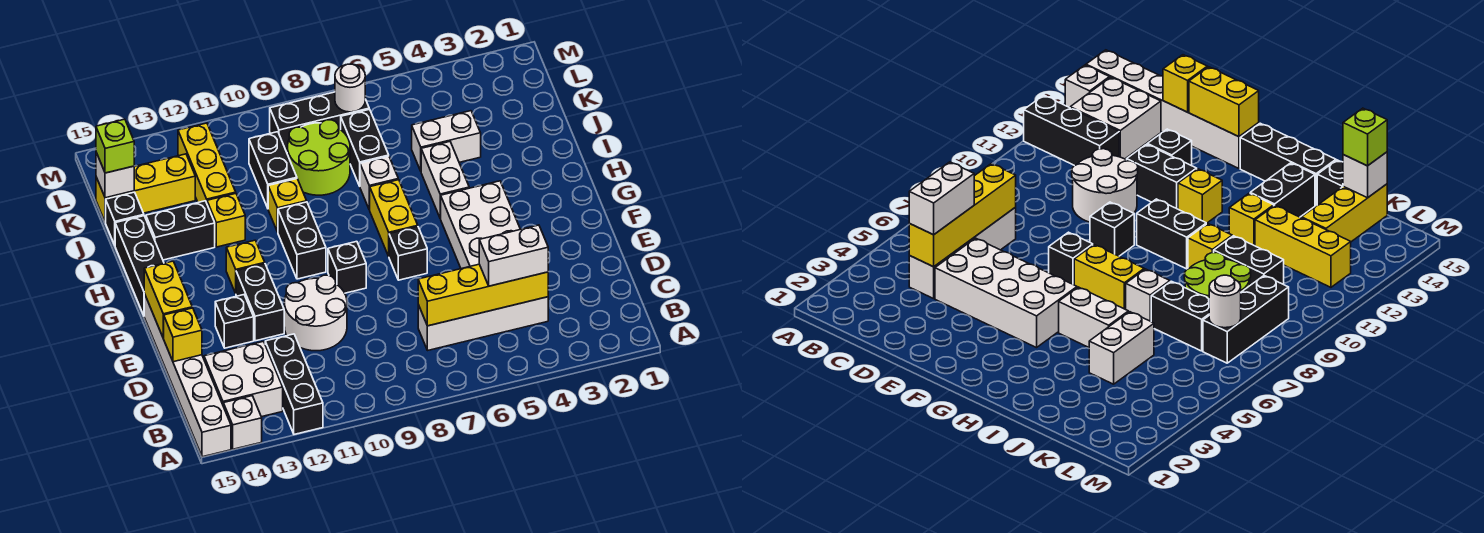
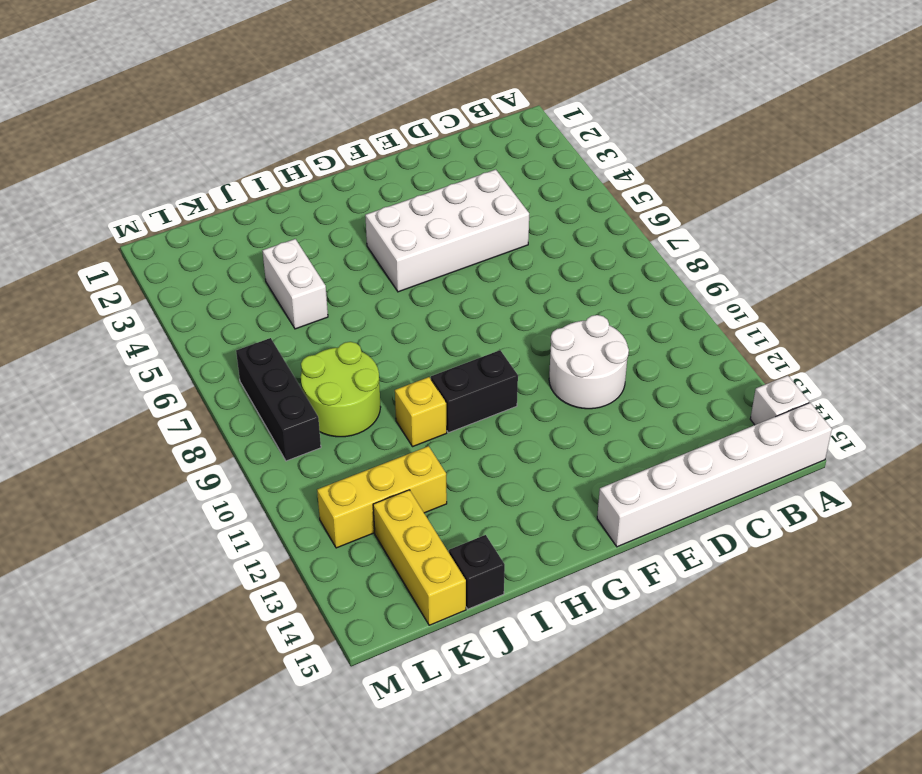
none -> black 1x3 brick [265,334,323,434]
none -> white 2x2 brick [204,341,283,417]
none -> white 1x4 brick [418,297,548,350]
none -> black 1x2 brick [236,264,284,341]

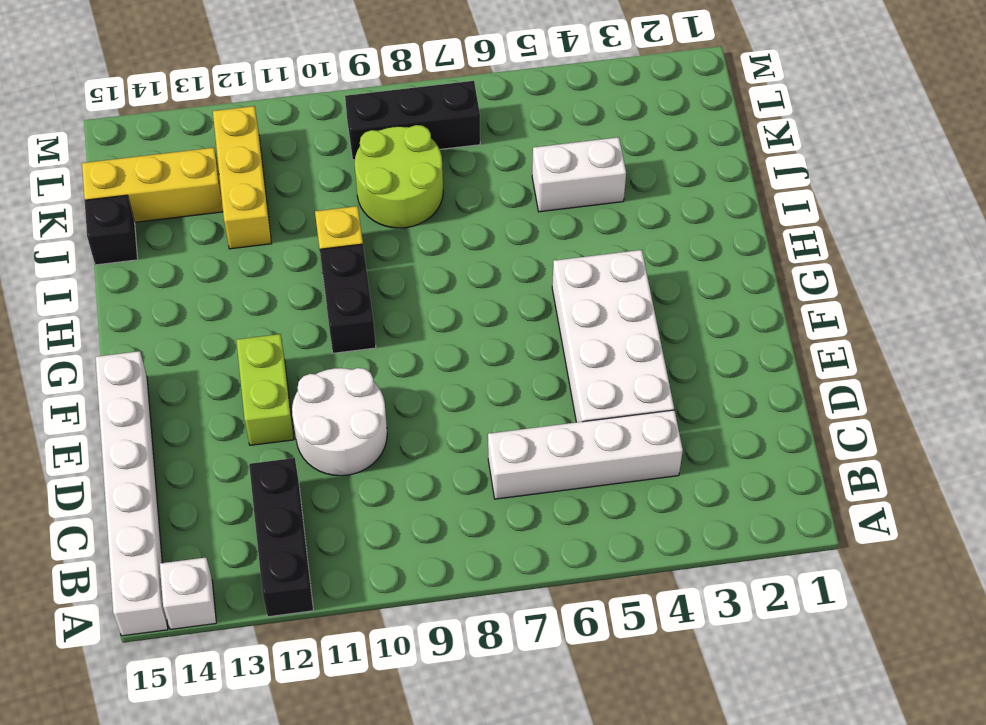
lime 1x2 brick [236,334,294,445] -> black 1x2 brick [236,264,284,341]
none -> white 2x2 brick [204,341,283,417]
none -> black 1x1 brick [215,295,254,348]
none -> black 1x1 brick [389,227,427,280]
none -> black 1x1 brick [328,241,366,293]

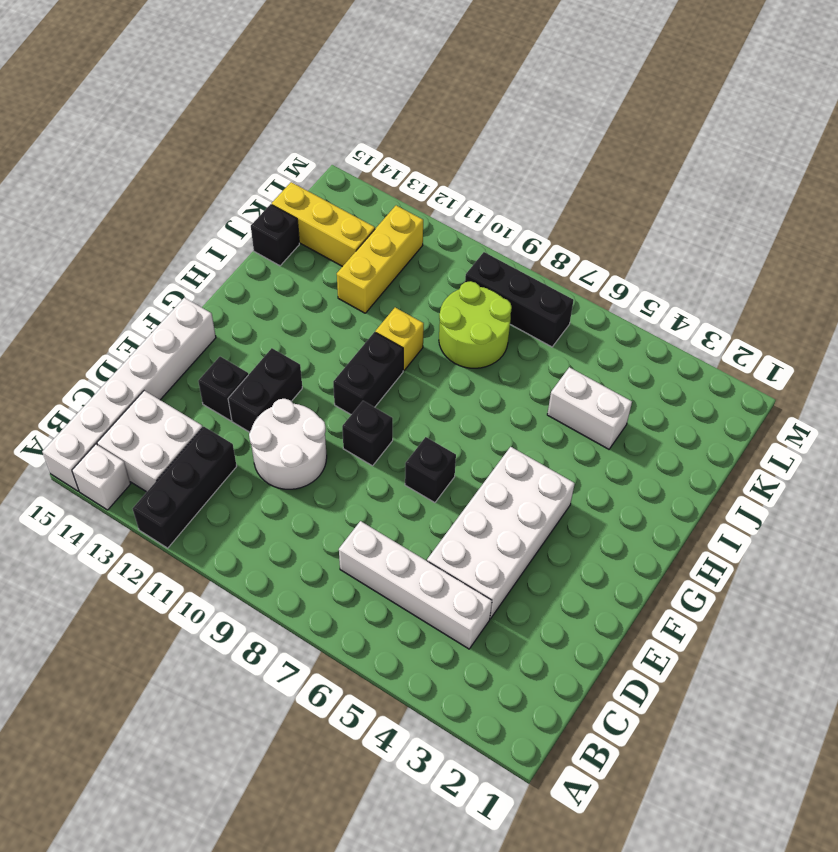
none -> yellow 1x2 brick [370,180,418,256]
none -> yellow 1x1 brick [226,240,265,293]
none -> black 1x3 brick [115,216,164,315]
none -> white 1x2 brick [421,142,469,218]

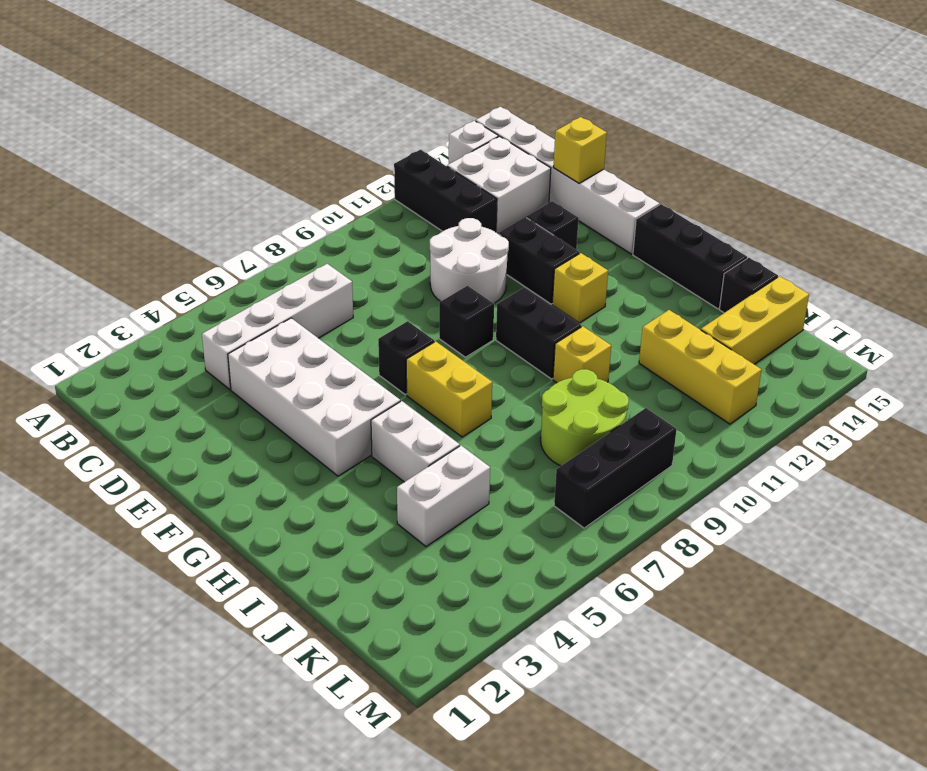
none -> white 1x1 brick [360,156,398,210]
none -> yellow 1x1 brick [207,193,245,247]
none -> black 1x2 brick [146,201,215,260]
none -> black 1x2 brick [341,109,389,186]

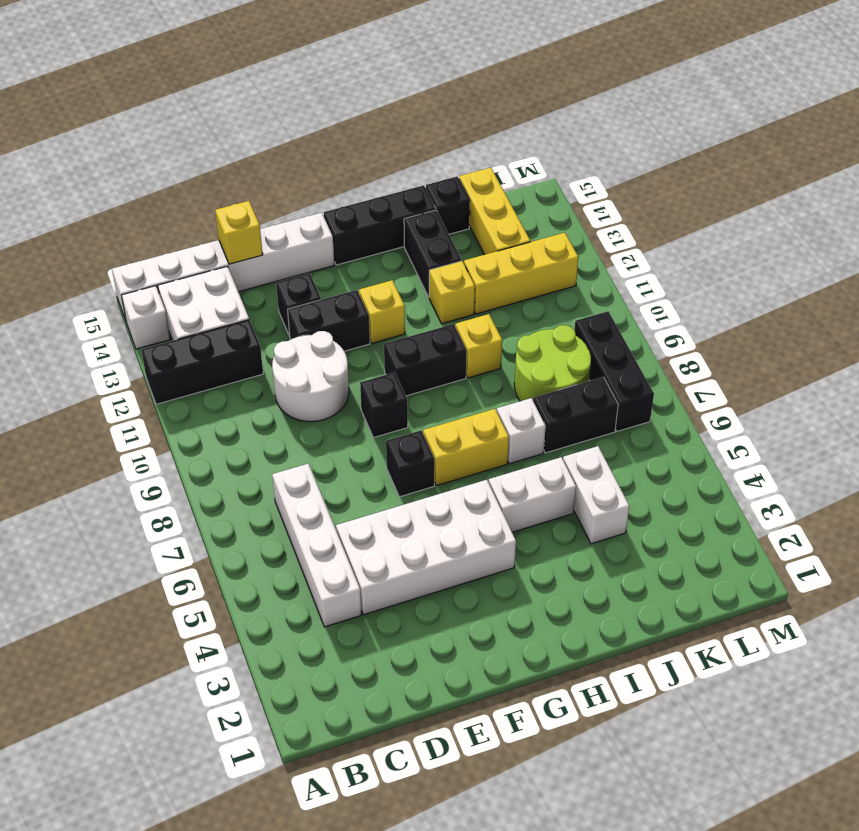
none -> black 1x2 brick [249,132,297,208]
none -> yellow 1x4 brick [418,264,548,326]
none -> yellow 1x2 brick [144,261,192,338]
none -> white 1x1 brick [96,152,134,198]

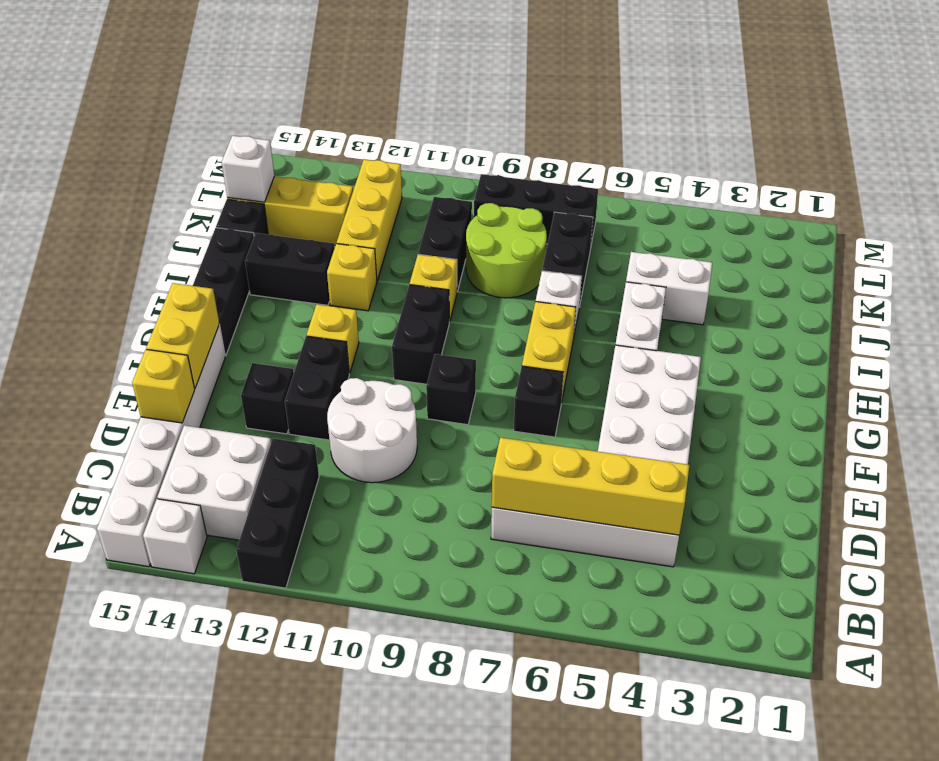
none -> white 1x1 round brick [335,64,365,112]
none -> white 1x2 brick [479,225,548,286]
none -> lime 1x1 brick [96,119,134,173]

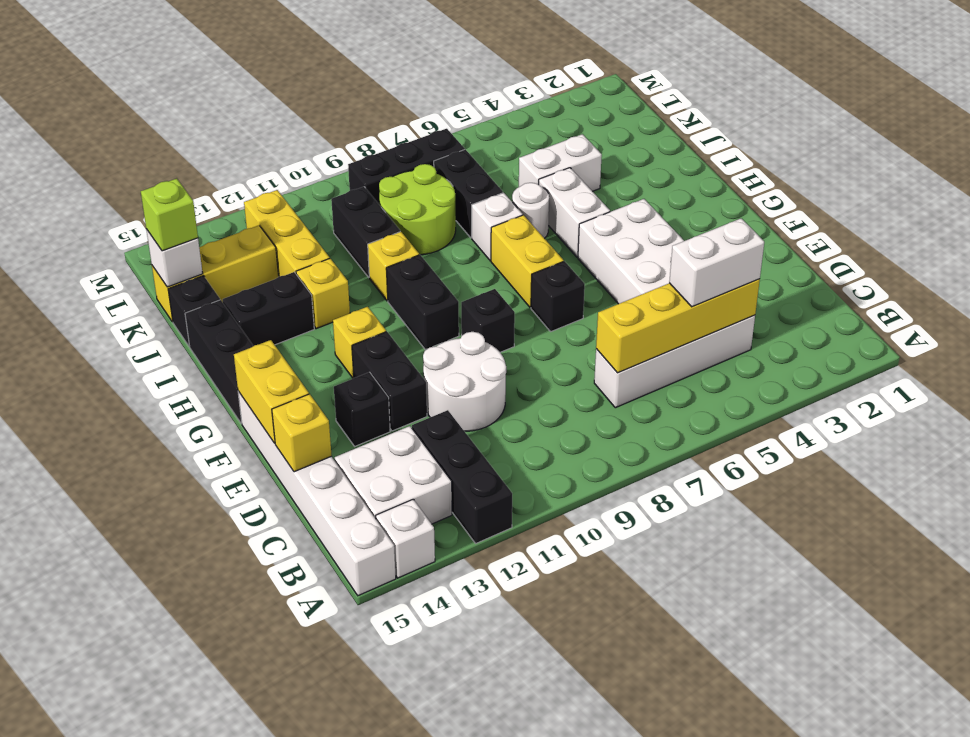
white 1x1 round brick [512,183,549,238] -> white 1x1 round brick moved to [335,64,365,112]

